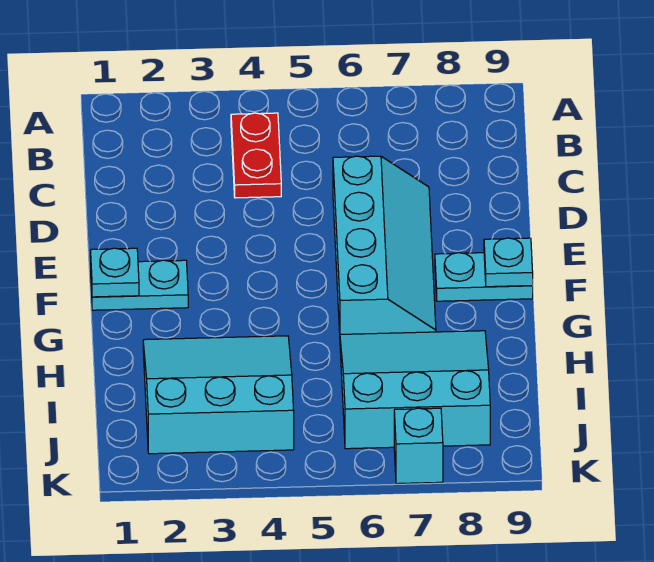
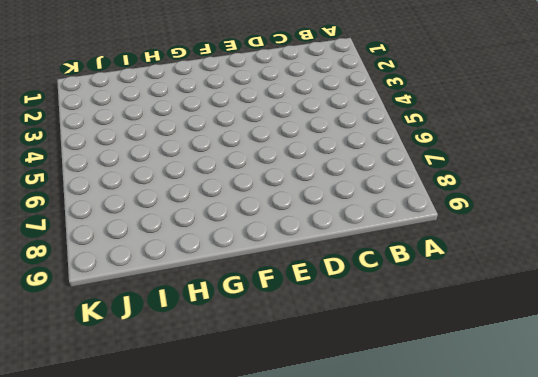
none -> red 1x2 plate [231,113,281,198]
none -> cyan 2x4 slope [333,156,436,334]

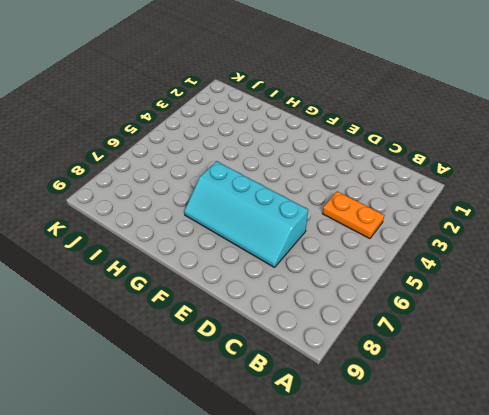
orange 1x2 plate [322,191,384,239] -> red 1x2 plate [231,113,281,198]
none -> cyan 1x2 plate [91,260,188,310]
none -> cyan 1x2 plate [435,253,533,301]

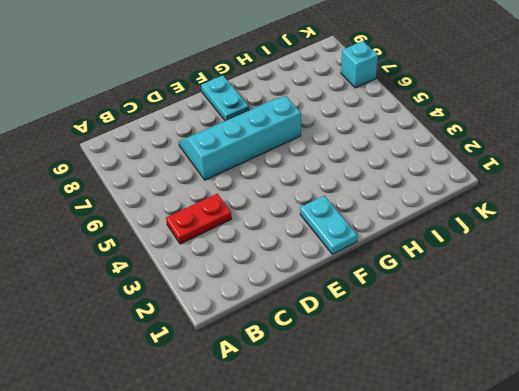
none -> cyan 3x3 slope [143,336,294,454]
none -> cyan 3x3 slope [340,331,490,449]

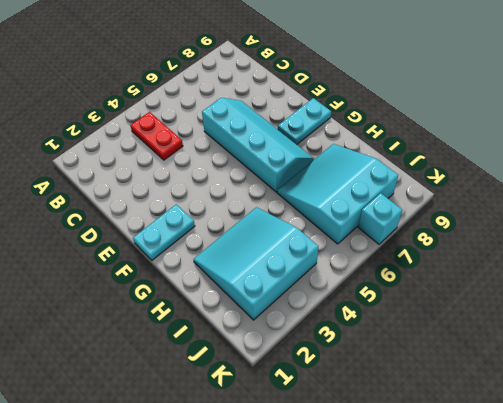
none -> cyan 1x1 plate [91,248,139,297]
none -> cyan 1x1 plate [484,238,533,287]

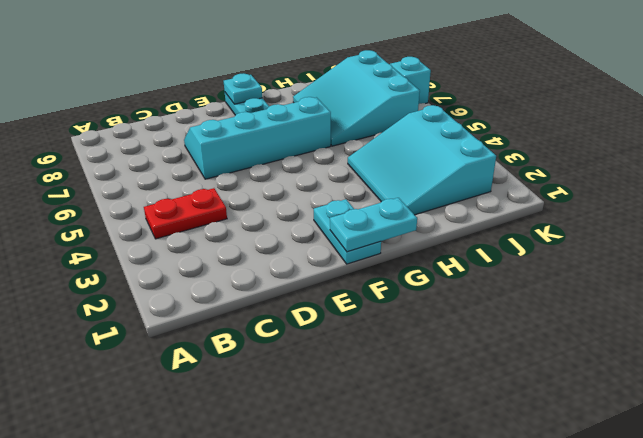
cyan 1x2 plate [330,198,417,252] -> cyan 1x1 plate [91,248,139,297]

